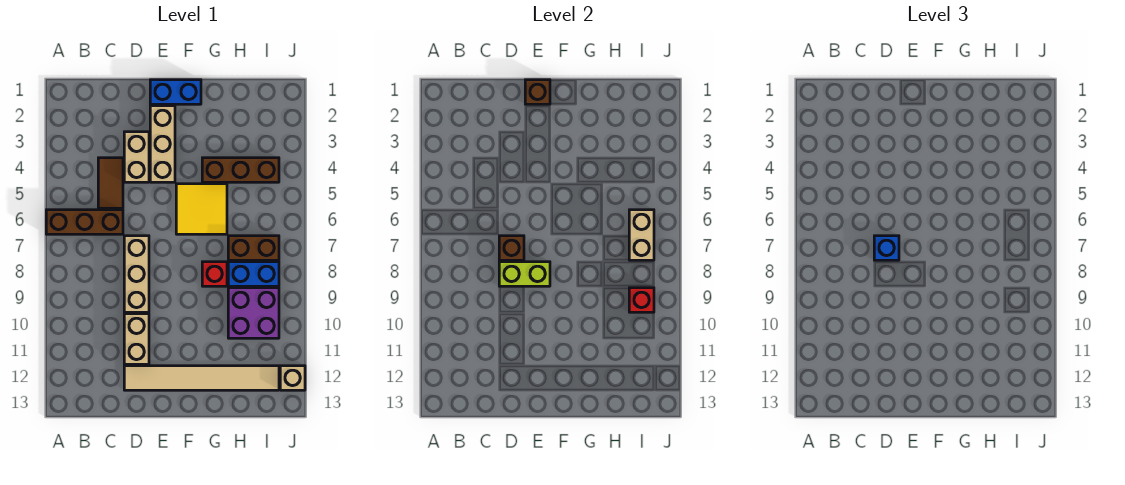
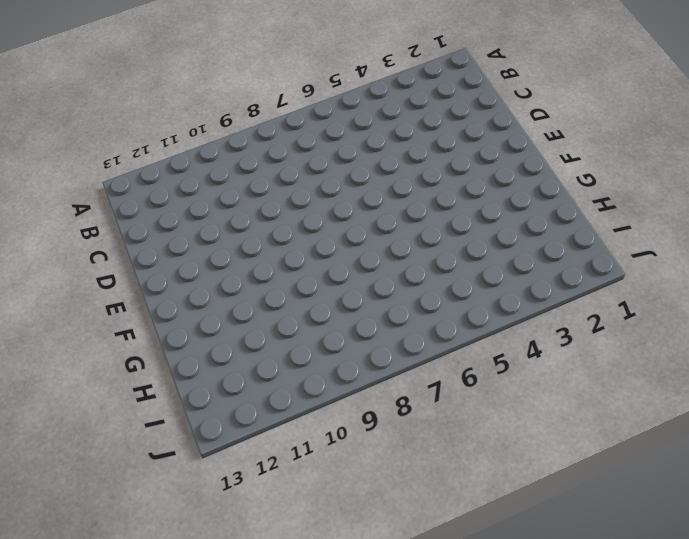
none -> brown 1x3 brick [46,210,123,234]
none -> brown 1x2 tile [98,158,123,208]
none -> tan 1x2 brick [124,132,149,182]

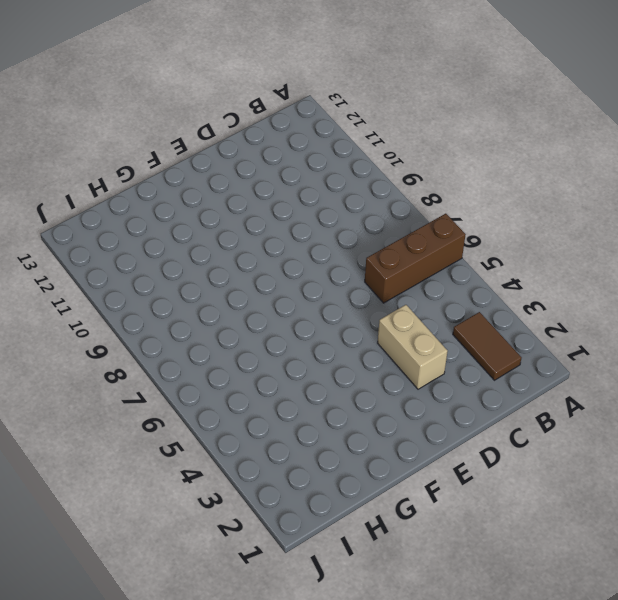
brown 1x2 tile [453,312,521,380] -> brown 1x2 tile moved to [98,158,123,208]
none -> tan 1x3 brick [124,236,149,312]
none -> tan 1x2 brick [124,314,149,364]
none -> tan 1x6 tile [124,366,279,390]

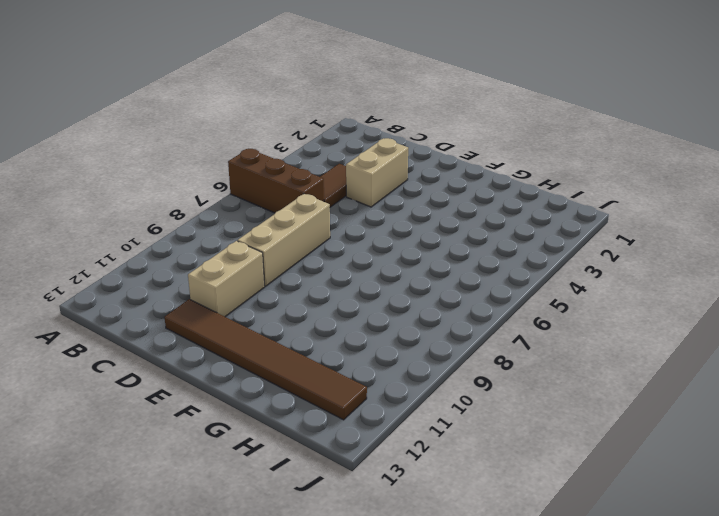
brown 1x6 tile [165,299,367,420] -> tan 1x6 tile [124,366,279,390]
none -> blue 1x2 brick [150,80,201,104]
none -> tan 1x3 brick [150,106,175,182]
none -> yellow 2x2 tile [176,184,227,234]

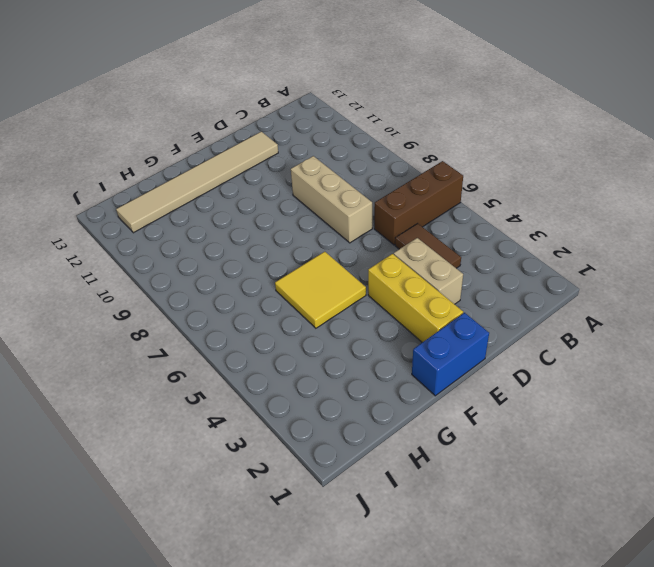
yellow 1x3 brick [368,254,463,342] -> tan 1x3 brick [150,106,175,182]
none -> tan 1x2 brick [124,314,149,364]
none -> brown 1x3 brick [202,158,279,182]
none -> red 1x1 brick [202,262,227,286]

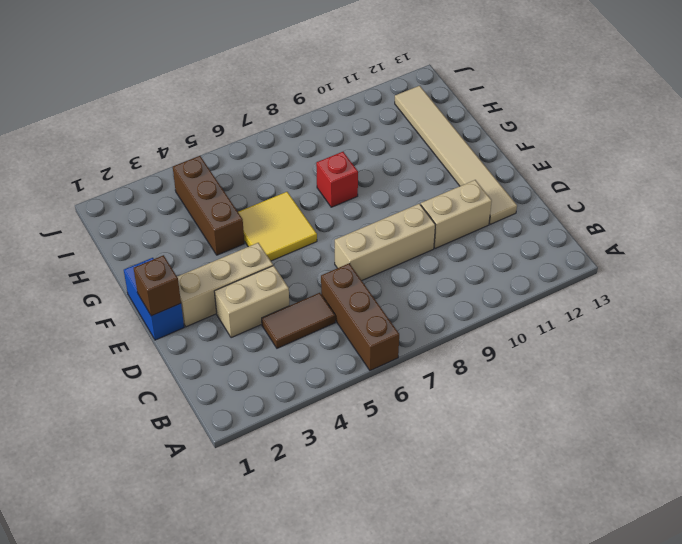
none -> brown 1x2 brick [228,236,279,260]
none -> blue 1x2 brick [228,262,279,286]
none -> purple 2x2 brick [228,288,279,338]

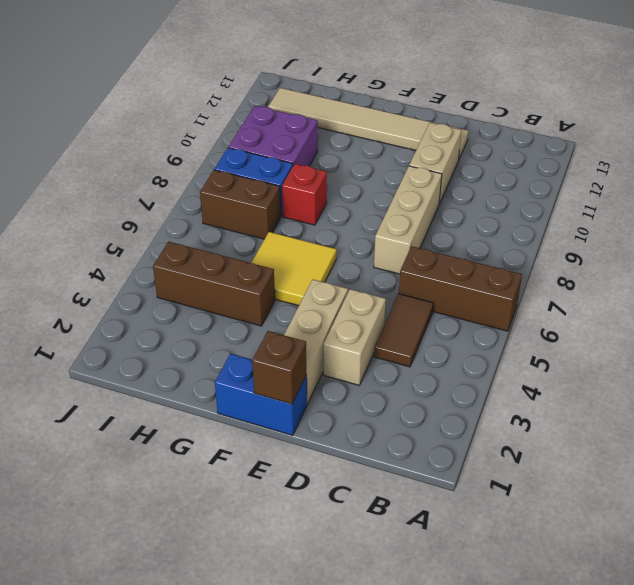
none -> tan 1x1 brick [280,366,305,390]
none -> brown 1x1 brick [499,236,524,260]
none -> lime 1x2 brick [499,262,550,286]

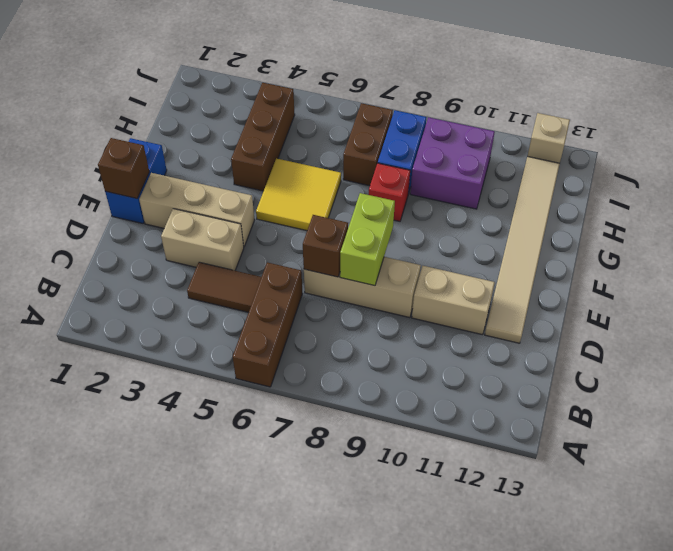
none -> tan 1x2 brick [629,210,654,260]
none -> red 1x1 brick [629,288,654,312]
none -> blue 1x1 brick [874,236,899,260]

